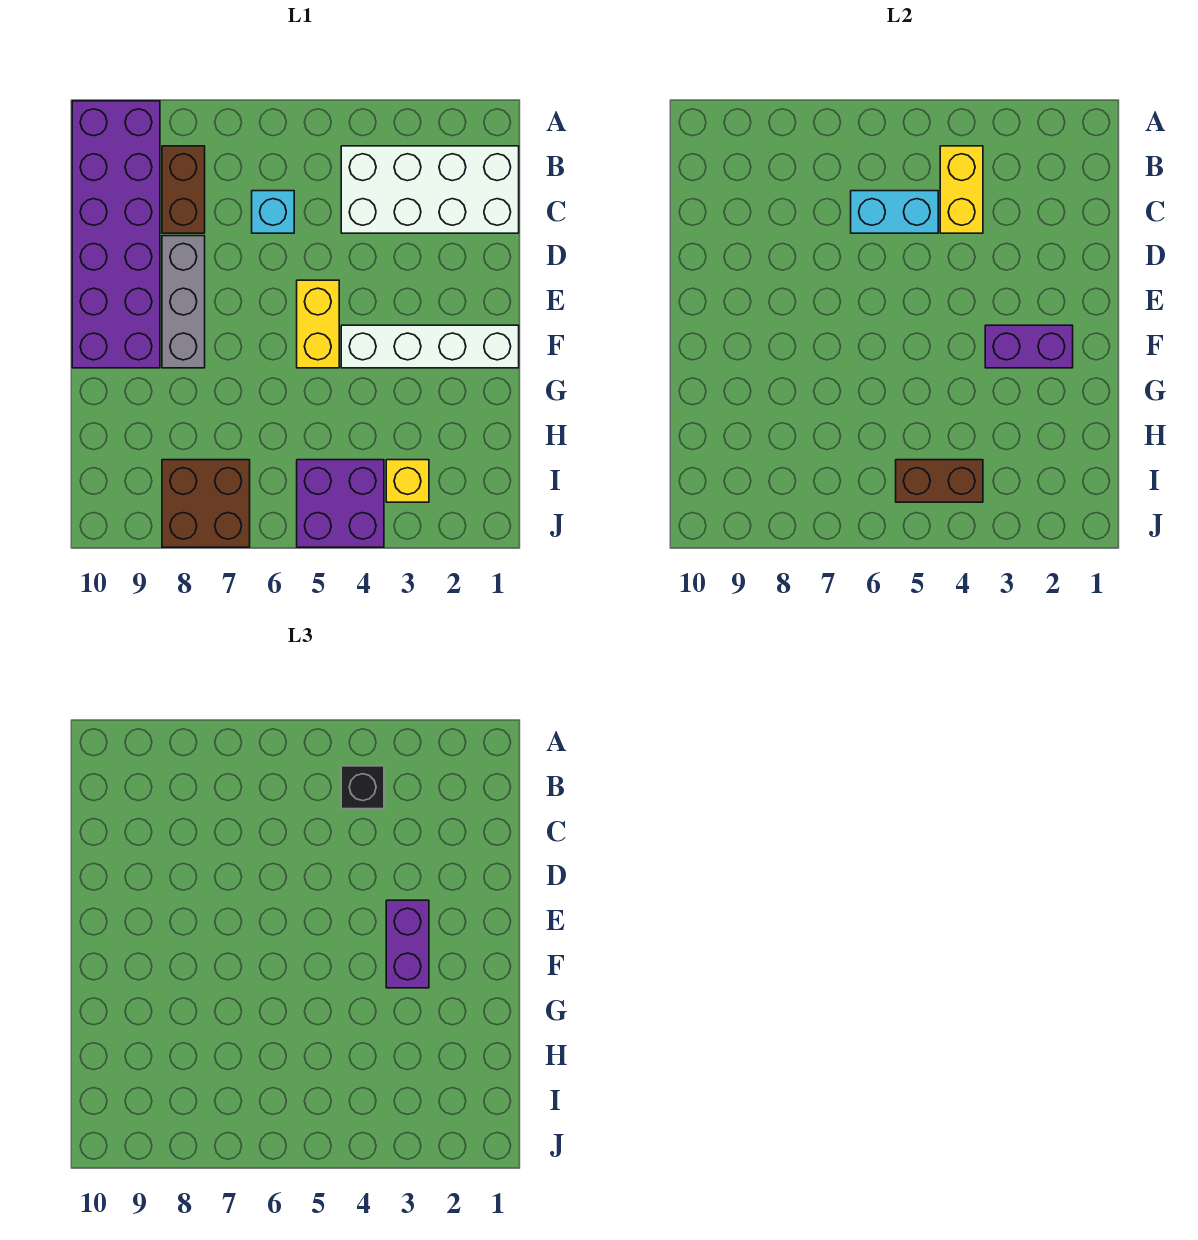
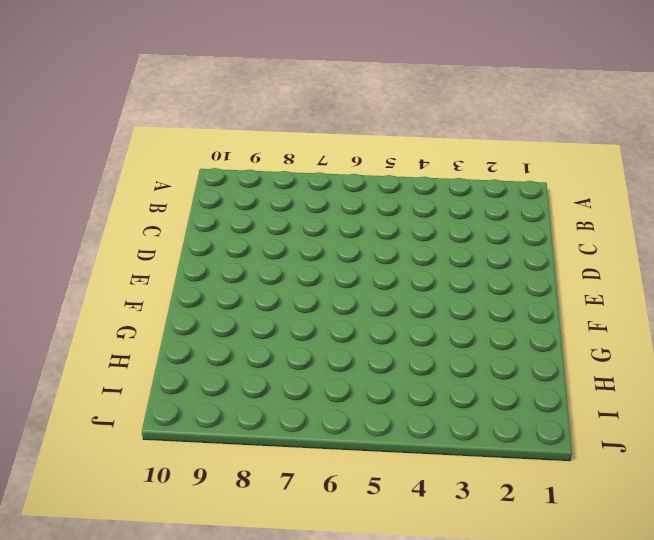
none -> purple 2x6 brick [72,101,160,368]
none -> white 2x4 brick [341,146,519,233]
none -> brown 1x2 brick [162,146,205,233]

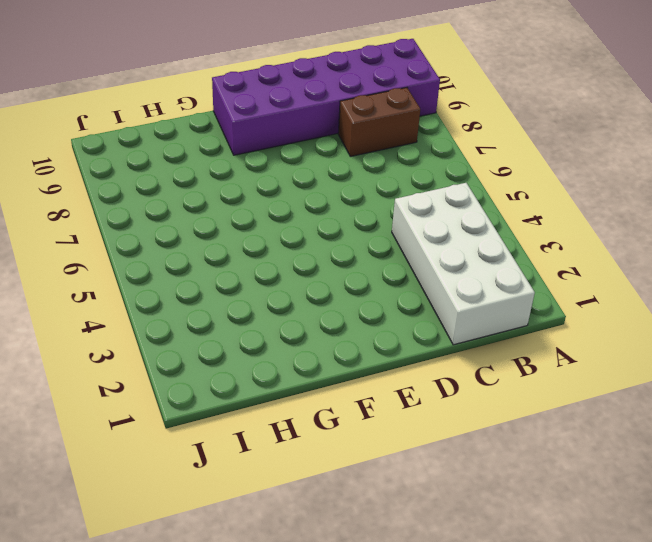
none -> cyan 1x1 brick [252,191,294,233]
none -> grey 1x3 brick [162,236,205,368]
none -> yellow 1x2 brick [297,280,339,368]

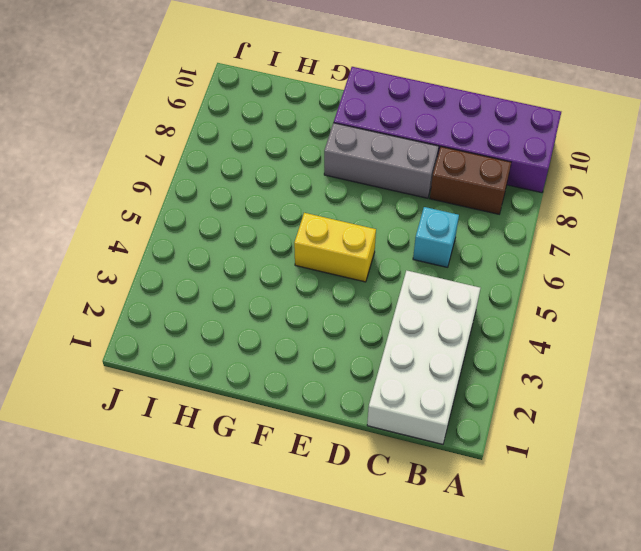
none -> white 1x4 brick [341,325,519,368]
none -> yellow 1x1 brick [386,460,429,502]
none -> purple 2x2 brick [297,460,384,547]

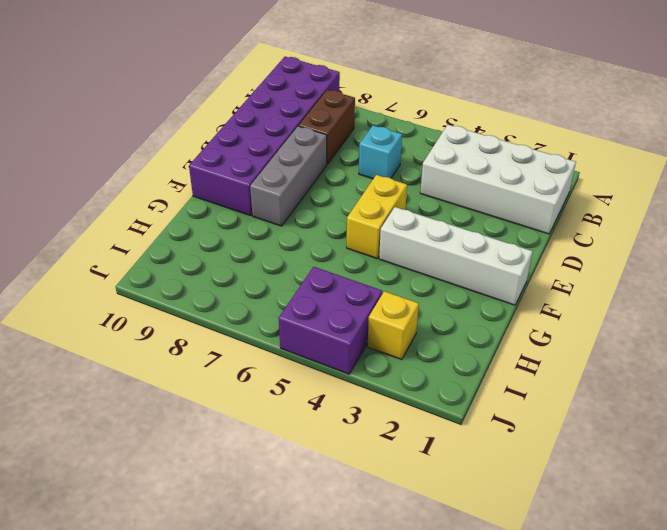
none -> brown 2x2 brick [162,460,250,547]
none -> yellow 1x2 brick [940,146,983,233]
none -> cyan 1x2 brick [851,191,938,233]

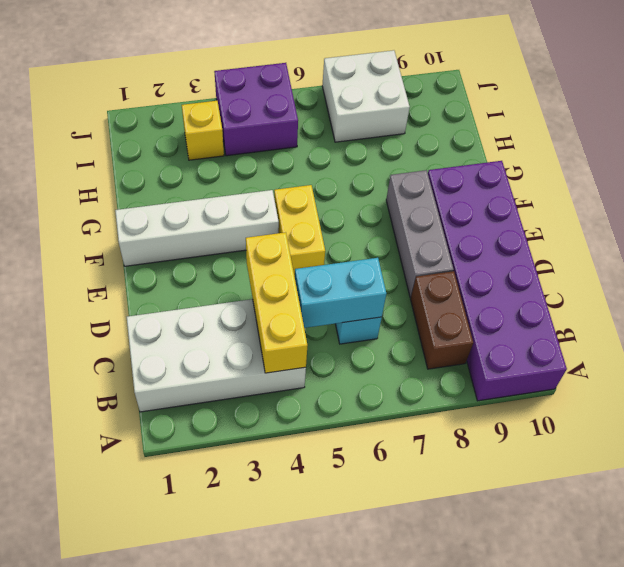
yellow 1x3 brick [246,232,307,373] -> yellow 1x2 brick [940,146,983,233]
white 2x2 brick [322,50,410,142] -> brown 2x2 brick [162,460,250,547]
none -> purple 1x2 brick [985,325,1073,368]
none -> brown 1x2 brick [896,460,983,502]
none -> black 1x1 brick [341,766,384,809]

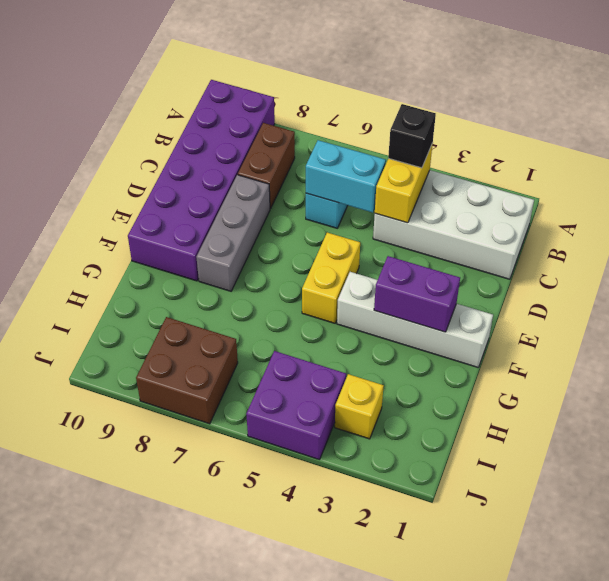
none -> brown 1x2 brick [896,460,983,502]
none -> purple 1x2 brick [386,900,429,988]

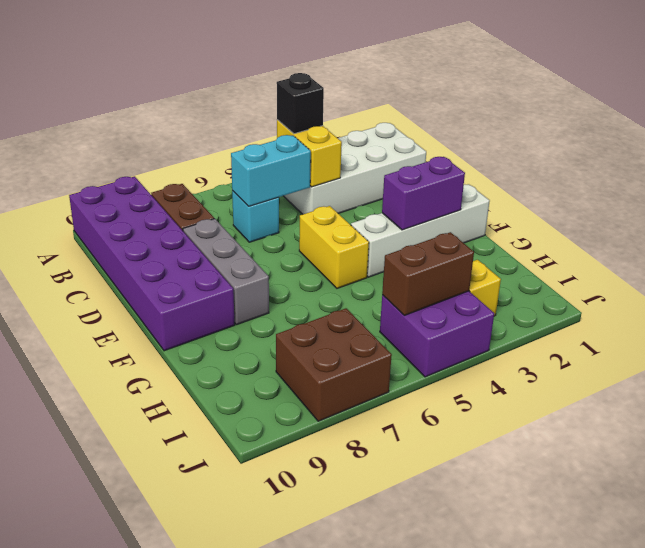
none -> purple 1x2 brick [386,900,429,988]

